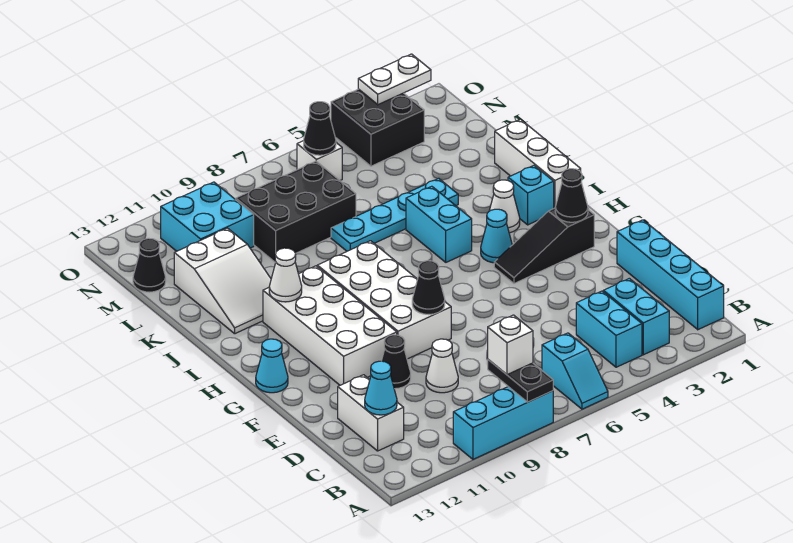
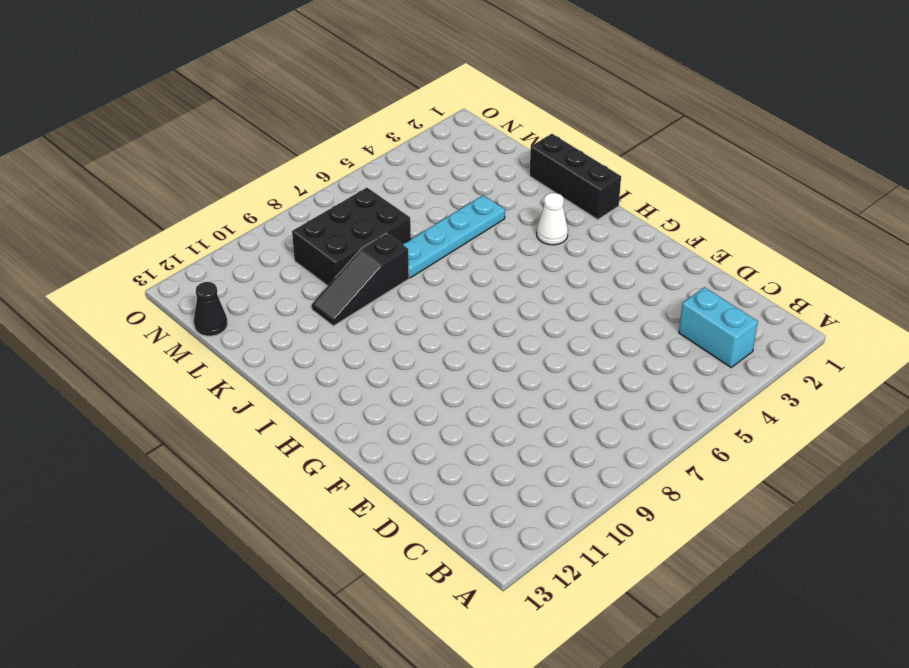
black 1x3 brick [530,134,621,219] -> white 1x3 brick [495,119,581,208]
black 1x3 slope [312,233,409,326] -> black 1x3 slope moved to [494,208,594,283]
none -> cyan 1x2 slope [542,333,608,409]
none -> cyan 1x3 brick [453,387,553,459]
none -> cyan 1x4 brick [617,220,724,330]
none -> cyan 1x2 brick [576,291,642,367]

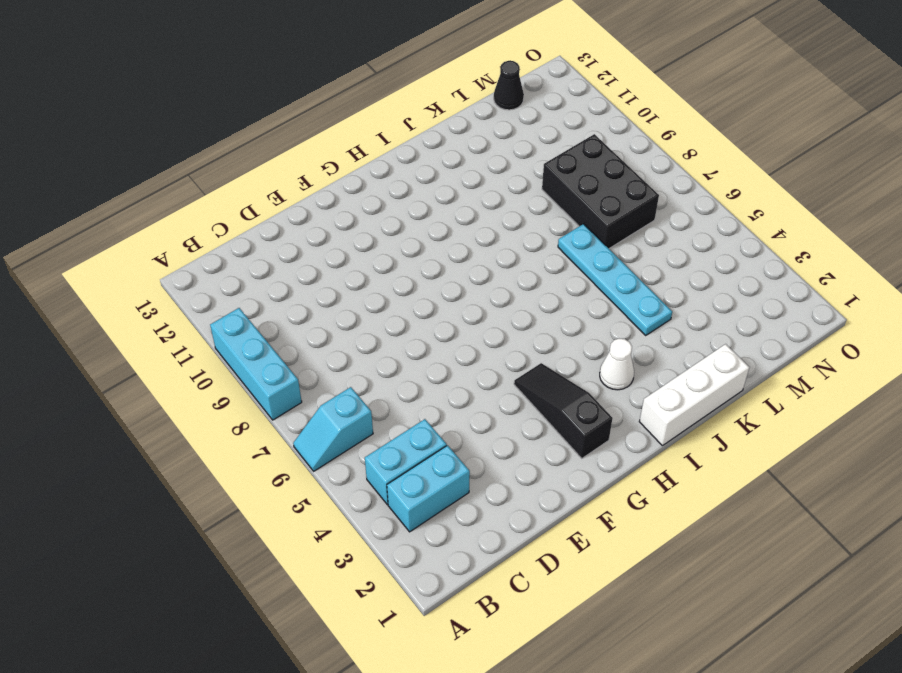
none -> cyan 1x4 brick [617,220,724,330]
none -> white 1x2 brick [338,375,404,451]
none -> white 1x1 cone [426,339,458,393]
none -> black 1x1 cone [382,335,411,389]

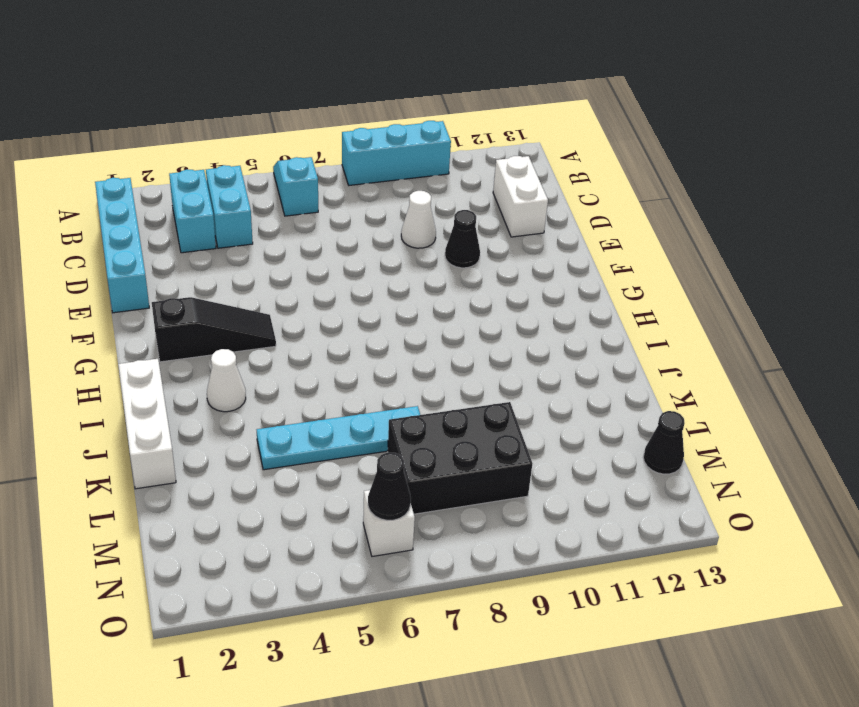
none -> white 2x4 brick [317,241,451,359]
none -> white 2x4 brick [263,266,397,385]
none -> cyan 1x1 cone [256,339,288,393]
none -> cyan 1x1 cone [481,209,512,263]

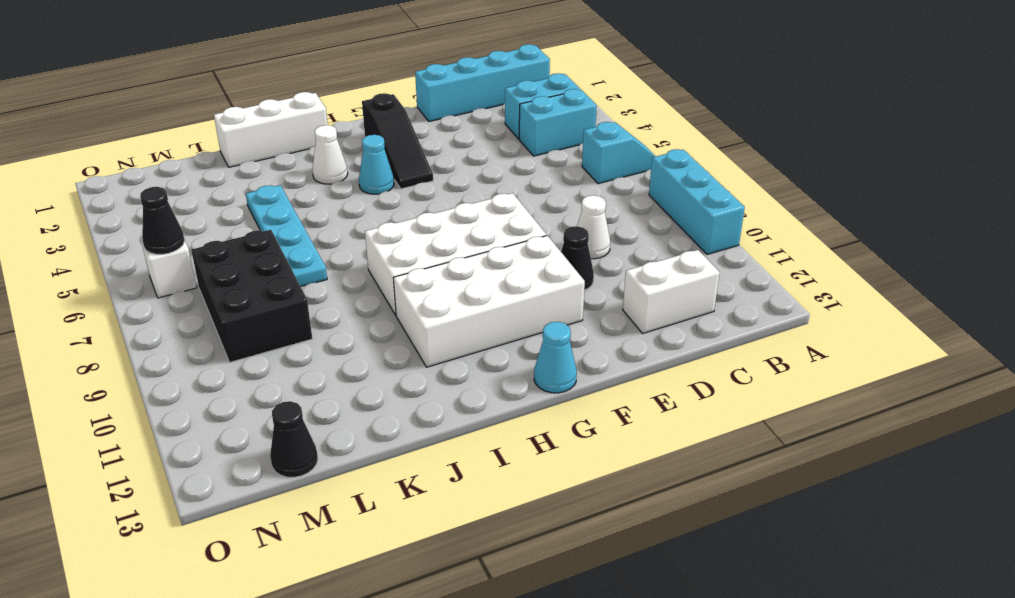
none -> cyan 1x1 brick [508,166,554,225]
none -> cyan 1x2 brick [406,186,472,262]
none -> white 2x3 slope [174,228,271,334]
none -> cyan 2x2 brick [161,182,254,251]

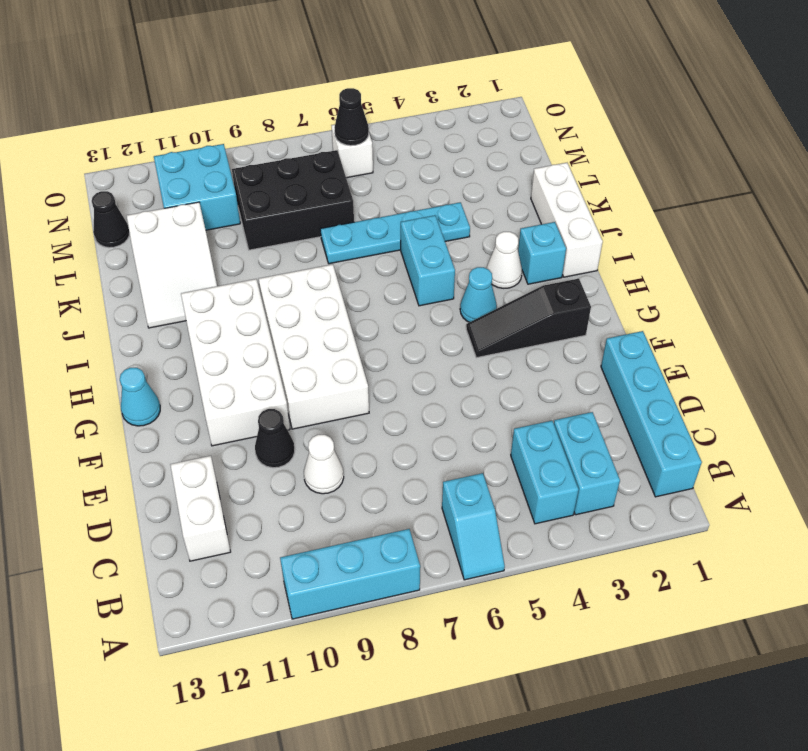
none -> black 2x2 brick [331,89,424,166]
none -> black 1x2 plate [488,360,553,402]
none -> cyan 1x1 cone [365,361,397,415]
none -> black 1x1 cone [412,261,445,314]

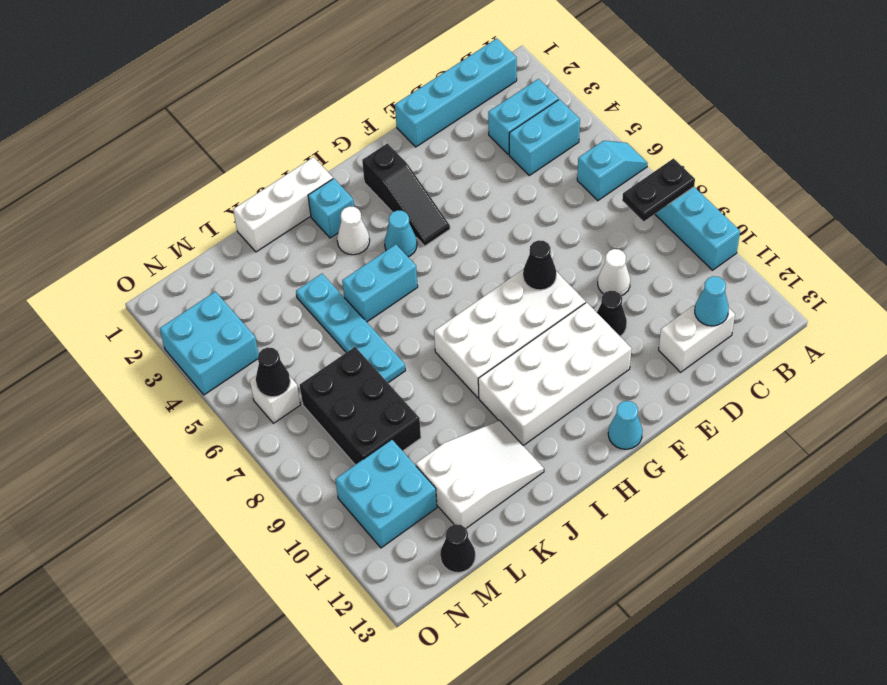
cyan 2x2 brick [160,292,259,395] -> black 2x2 brick [331,89,424,166]
none -> black 1x1 cone [555,169,588,222]
none -> white 1x1 cone [269,248,302,302]
none -> white 1x2 plate [358,54,431,105]
none -> white 1x1 brick [488,315,533,375]

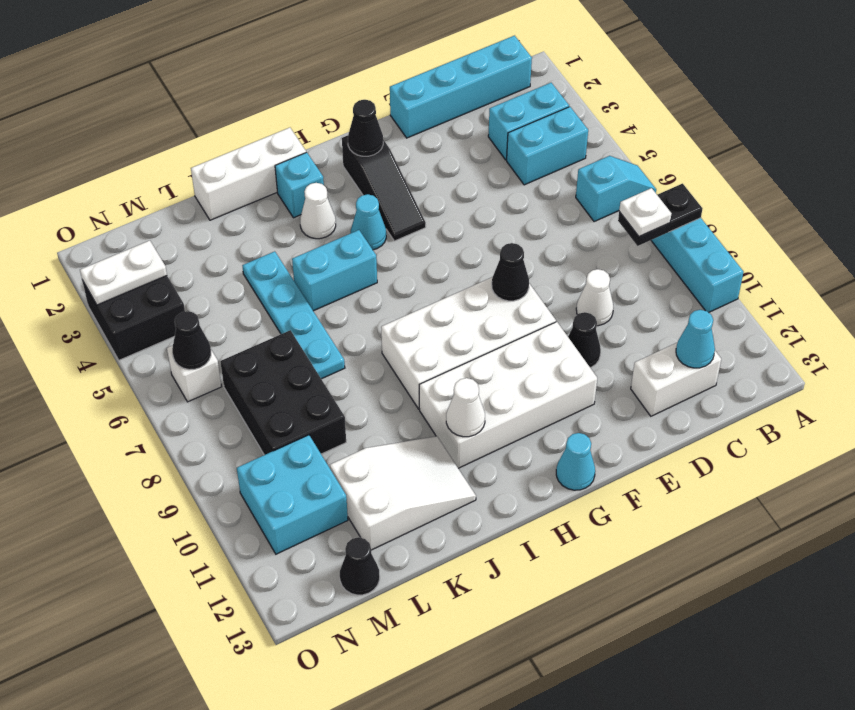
white 1x1 plate [619,188,671,236] -> white 1x1 brick [488,315,533,375]
white 1x2 plate [80,241,167,305] -> white 1x2 plate turned to [358,54,431,105]

